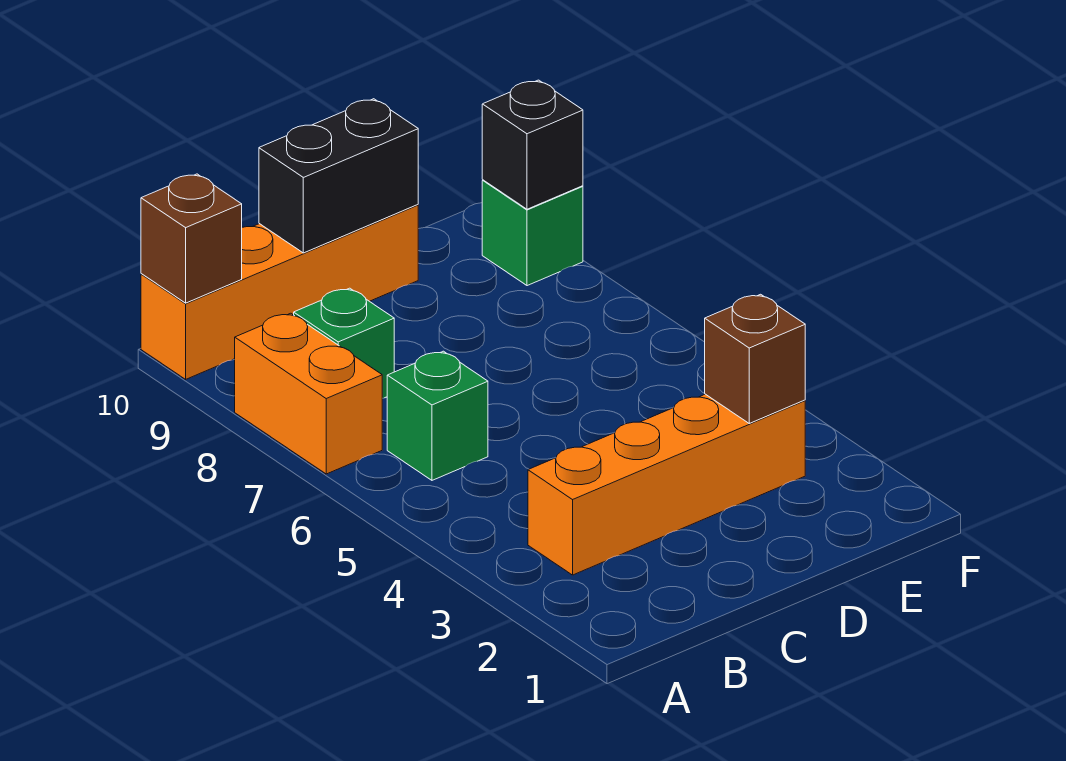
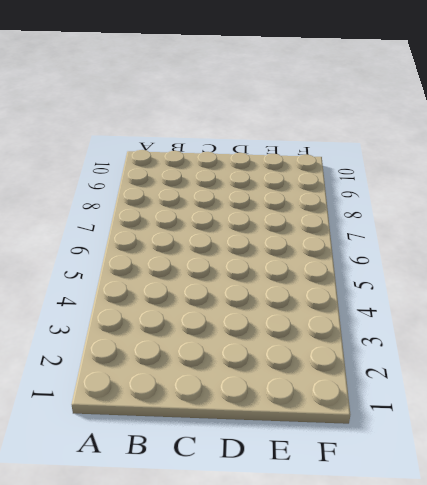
none -> orange 1x2 brick [235,313,382,474]
none -> orange 1x4 brick [141,205,418,379]

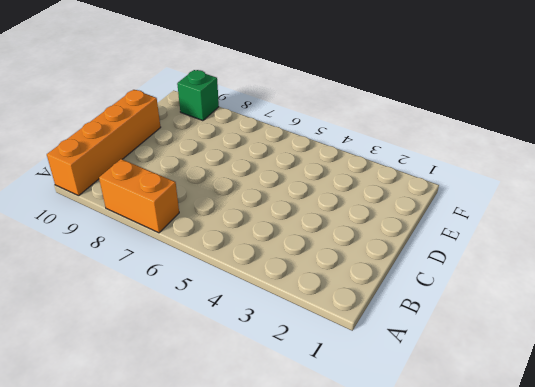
none -> orange 1x4 brick [528,394,805,575]
none -> green 1x1 brick [387,351,488,480]

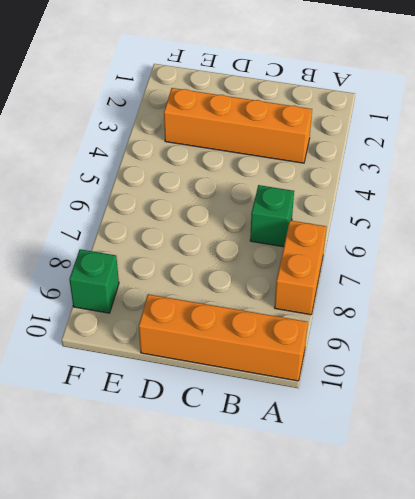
none -> green 1x1 brick [294,288,394,398]
none -> brown 1x1 brick [141,174,242,303]

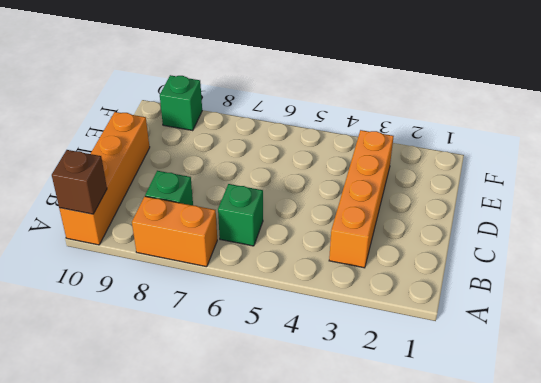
none -> black 1x2 brick [259,99,418,253]
none -> brown 1x1 brick [705,294,805,423]

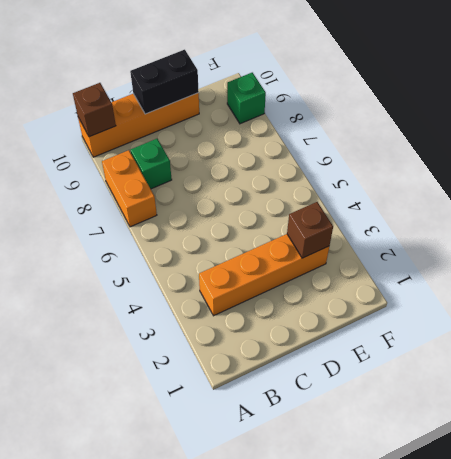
none -> green 1x1 brick [387,351,488,480]
none -> black 1x1 brick [482,80,583,209]

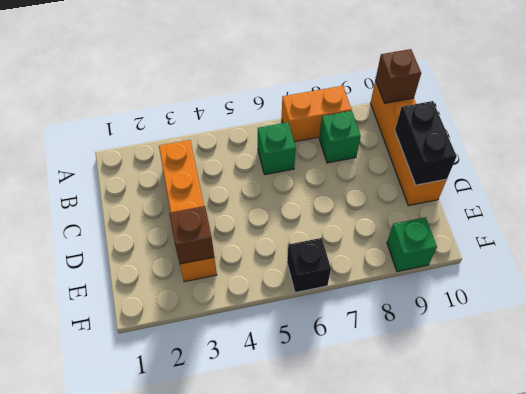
black 1x1 brick [287,238,331,293] -> black 1x1 brick moved to [482,80,583,209]

